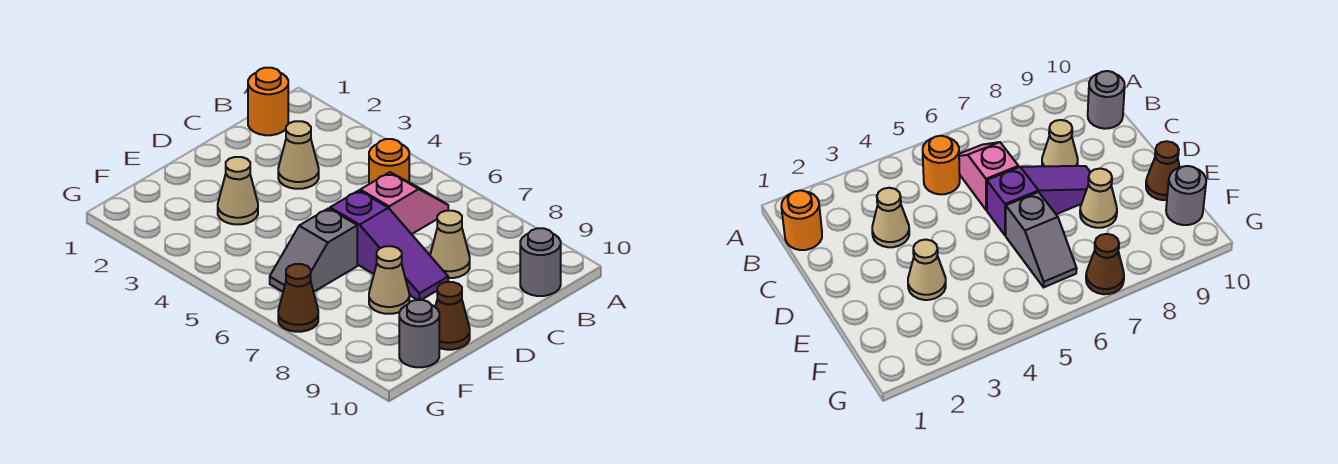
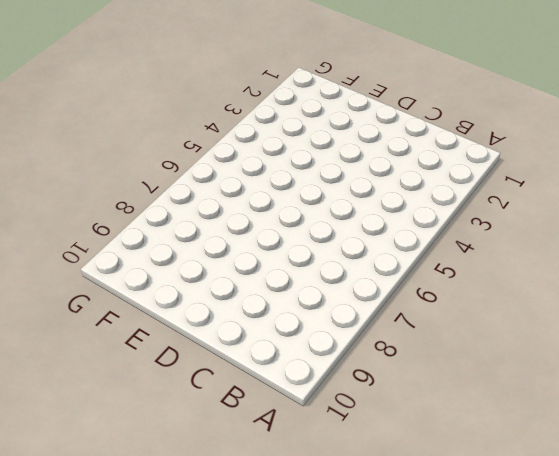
none -> orange 1x1 round brick [248,68,288,135]
none -> orange 1x1 round brick [369,139,409,184]
none -> pink 1x2 slope [360,172,448,234]

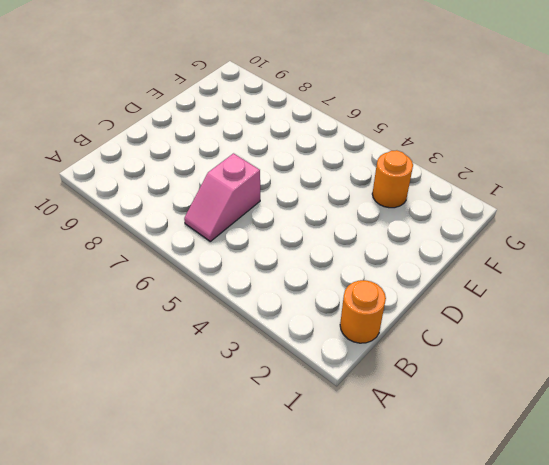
orange 1x1 round brick [372,150,413,208] -> orange 1x1 round brick moved to [369,139,409,184]
none -> grey 1x1 round brick [520,228,561,296]
none -> tan 1x1 cone [278,121,319,189]
none -> tan 1x1 cone [430,211,470,278]

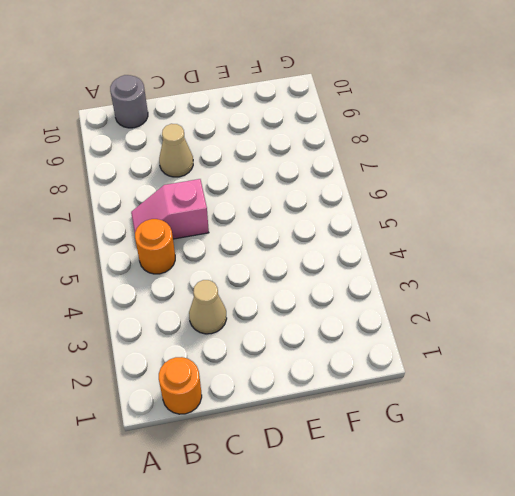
none -> purple 1x3 slope [330,191,448,300]
none -> tan 1x1 cone [218,157,258,224]
none -> grey 1x2 slope [270,208,357,292]

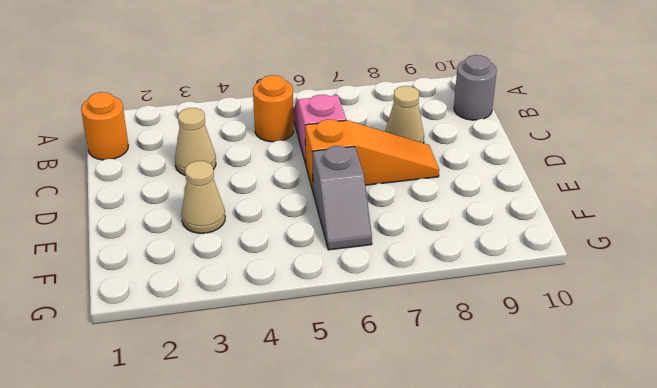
orange 1x3 slope [305,119,439,191] -> purple 1x3 slope [330,191,448,300]
none -> tan 1x1 cone [369,246,409,314]
none -> brown 1x1 cone [435,282,470,350]
none -> grey 1x1 round brick [399,300,439,367]

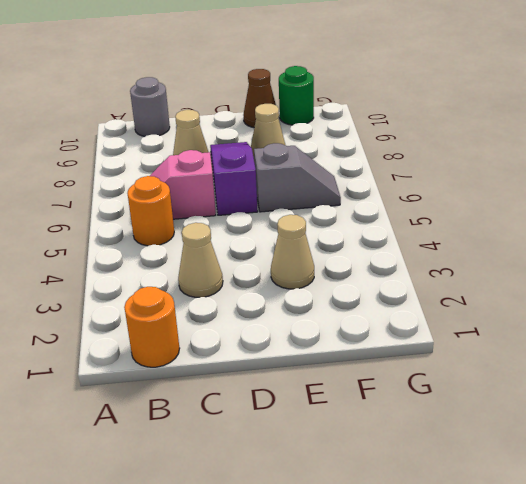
green 1x1 round brick [279,66,314,125] -> grey 1x1 round brick [399,300,439,367]
none -> brown 1x1 cone [278,264,318,332]

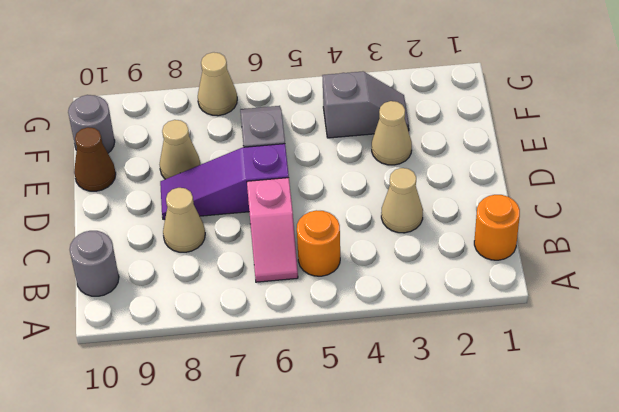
grey 1x2 slope [322,71,409,138] -> none
tan 1x1 cone [198,52,237,116] -> brown 1x1 cone [278,264,318,332]

